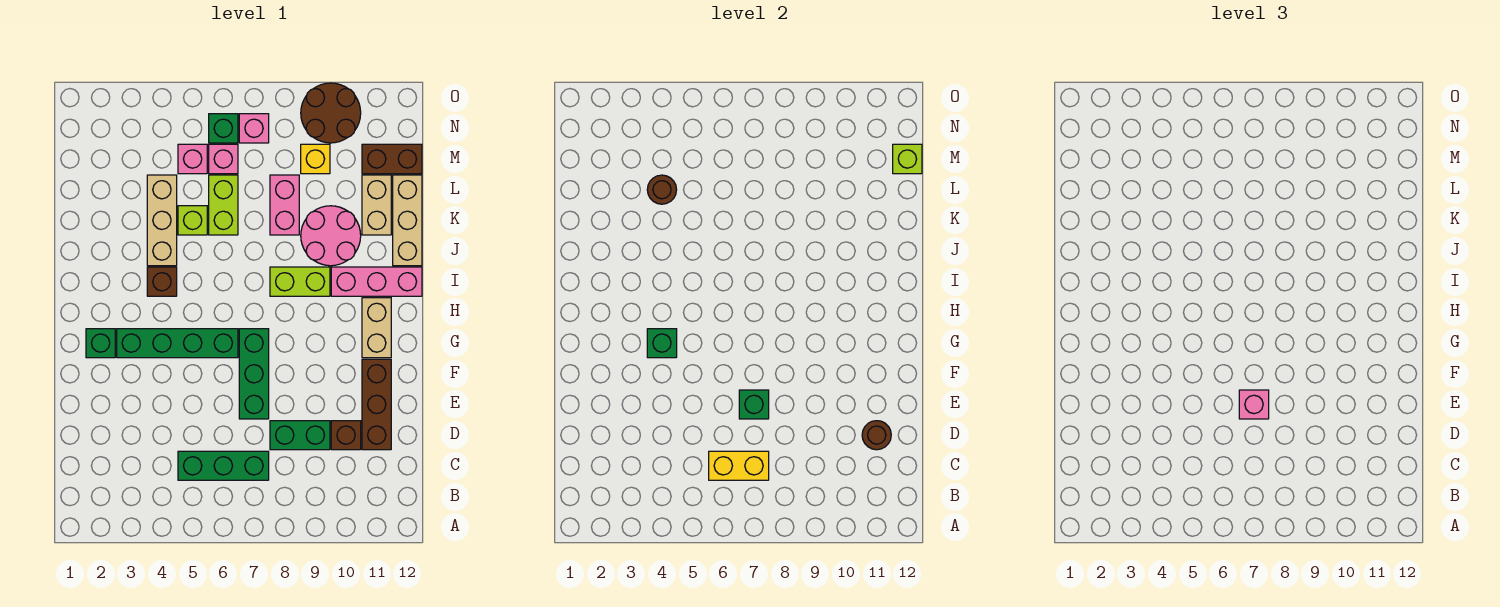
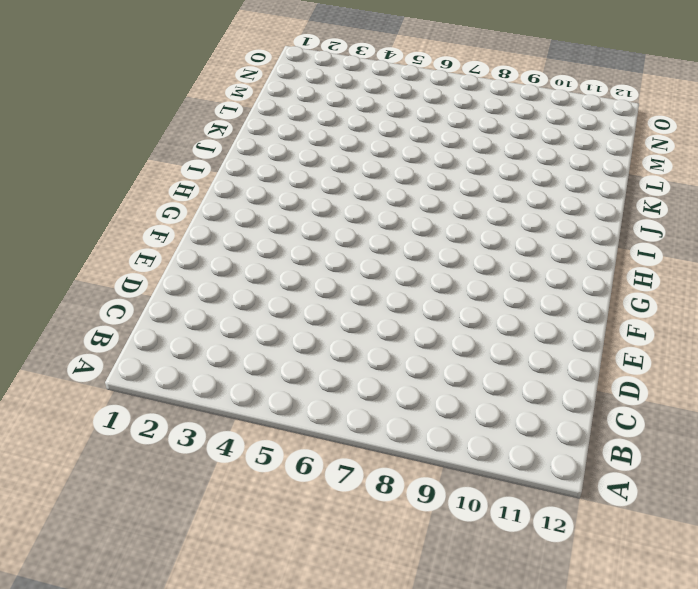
none -> green 1x3 brick [178,451,269,480]
none -> green 1x2 brick [270,421,330,450]
none -> brown 1x1 brick [331,421,361,450]
none -> brown 1x3 brick [362,359,391,450]

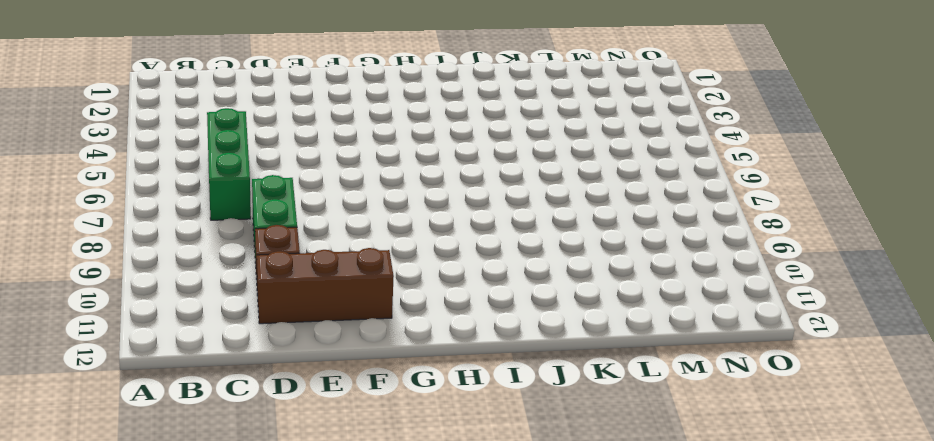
none -> green 1x3 brick [239,329,269,419]
none -> green 1x1 brick [86,329,115,358]
none -> green 1x4 brick [117,329,238,358]
none -> tan 1x2 brick [362,298,391,358]

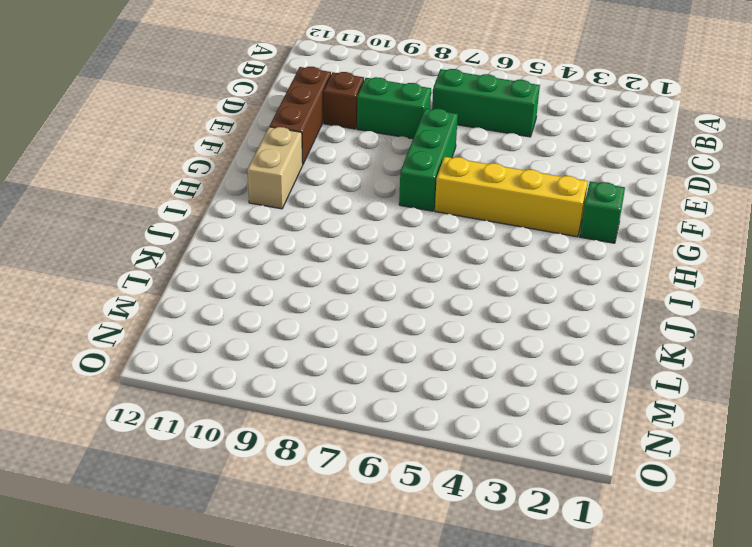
yellow 1x4 brick [435,157,588,237] -> green 1x4 brick [117,329,238,358]
none -> brown 1x1 brick [147,267,177,296]
none -> lime 1x2 brick [270,267,330,296]
none -> pink 1x3 brick [331,267,422,296]
none -> tan 1x3 brick [147,175,177,266]

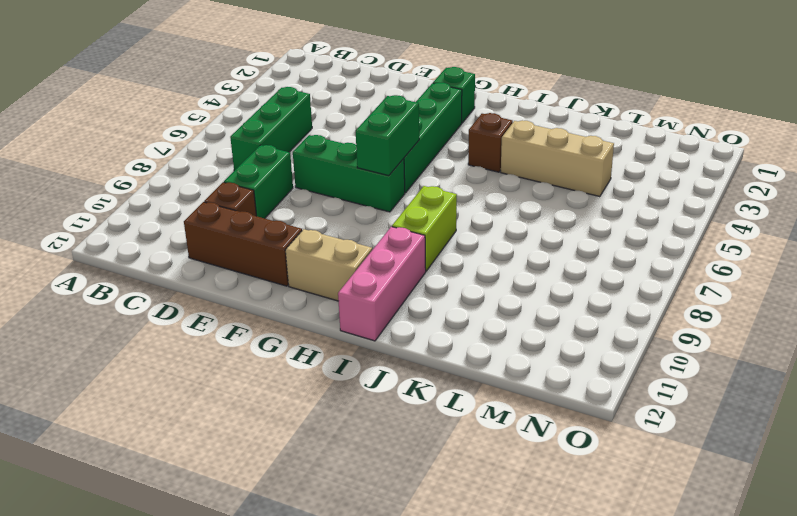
green 1x2 brick [356,95,419,176] -> none
none -> pink 2x2 round brick [301,206,361,266]
none -> tan 1x3 brick [393,175,422,266]
none -> lime 1x1 brick [178,206,207,235]
none -> lime 1x2 brick [209,175,238,235]

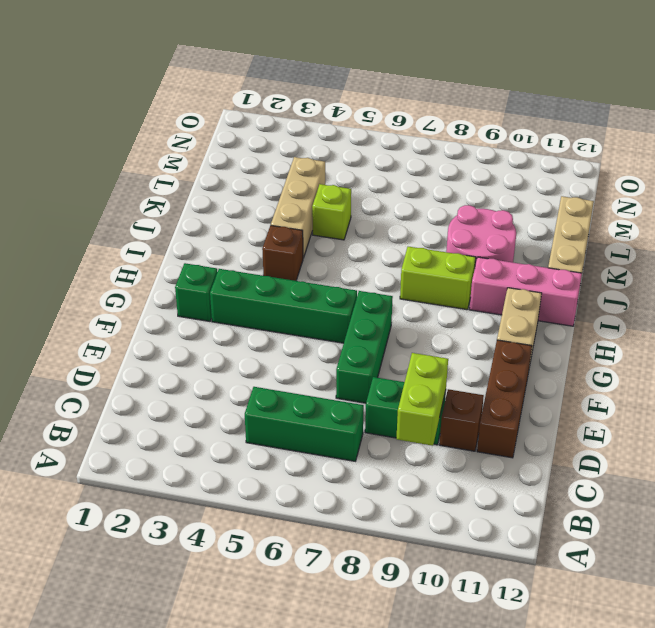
lime 1x2 brick [396,353,448,446] -> lime 1x2 brick moved to [209,175,238,235]
none -> pink 1x2 brick [270,175,299,235]
none -> tan 1x2 brick [362,175,391,235]
none -> pink 1x1 brick [178,144,207,174]
none -> pink 1x1 brick [209,144,238,174]

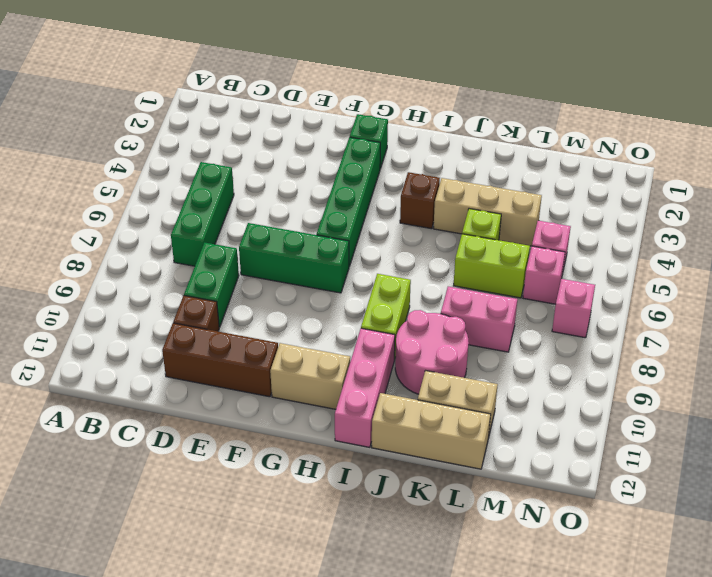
none -> yellow 1x1 brick [301,144,330,174]
none -> brown 1x2 brick [362,144,422,174]
none -> green 1x1 brick [209,114,238,143]
none -> brown 2x2 round brick [301,83,361,143]

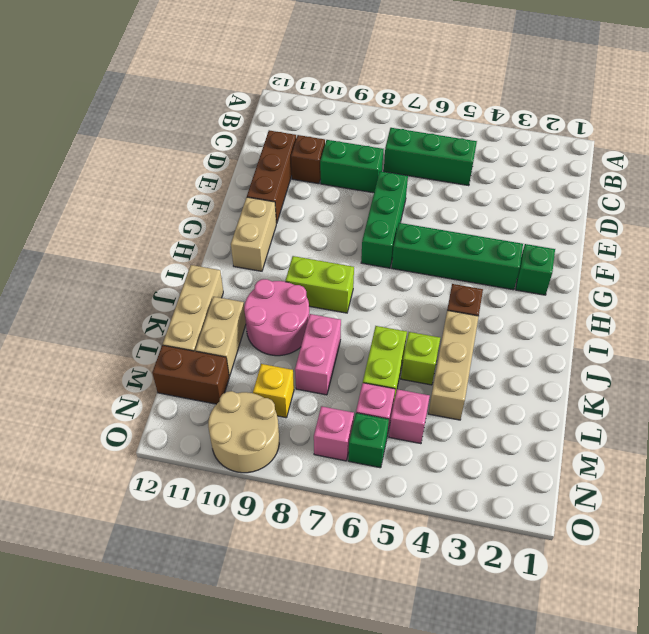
tan 2x2 round brick [208,391,279,473] -> brown 2x2 round brick [301,83,361,143]
none -> pink 1x3 brick [331,267,422,296]
none -> yellow 1x2 brick [709,451,769,480]
none -> brown 1x1 round brick [862,421,891,450]
none -> green 1x1 brick [739,390,769,419]

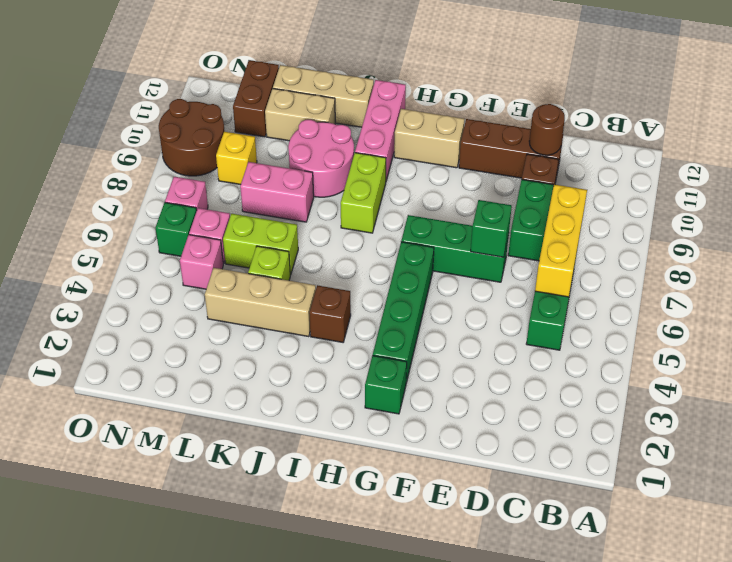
yellow 1x3 brick [535,184,587,297] -> yellow 1x2 brick [709,451,769,480]
none -> green 1x1 brick [647,329,677,358]
none -> brown 1x1 round brick [647,175,677,204]
none -> lime 1x1 brick [893,144,922,174]
none -> pink 1x1 brick [1239,390,1269,419]

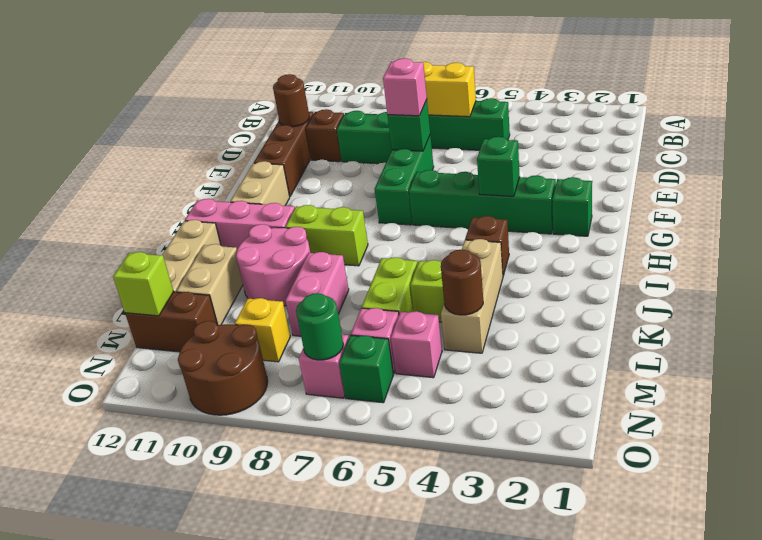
green 1x1 round brick [296,293,343,360] -> none

